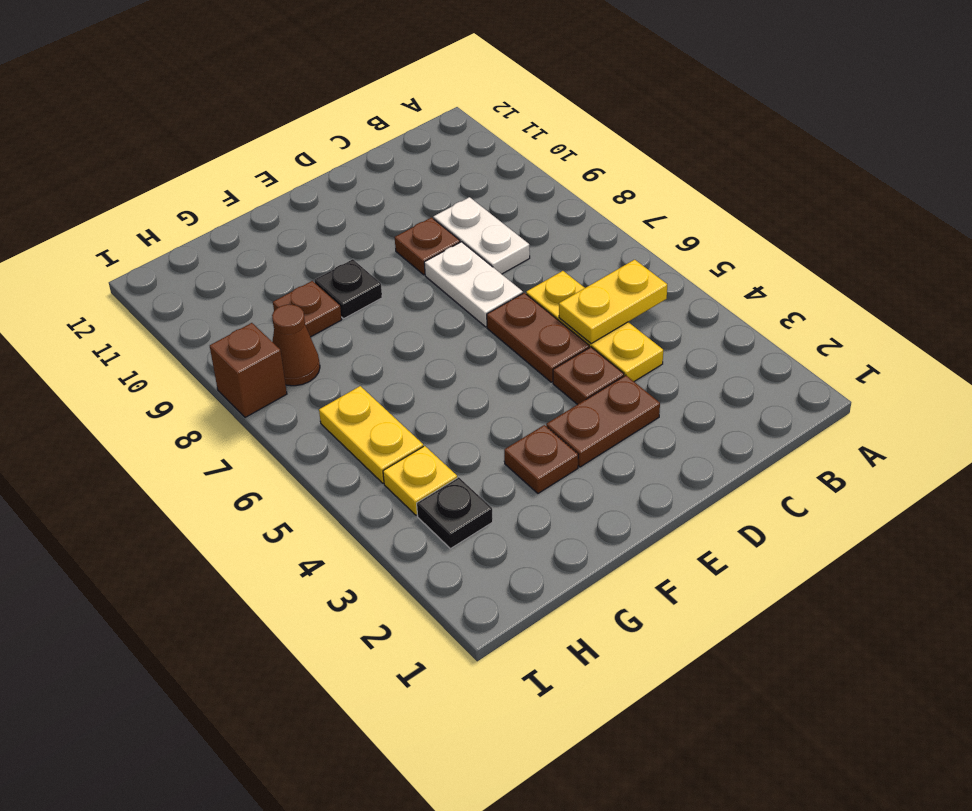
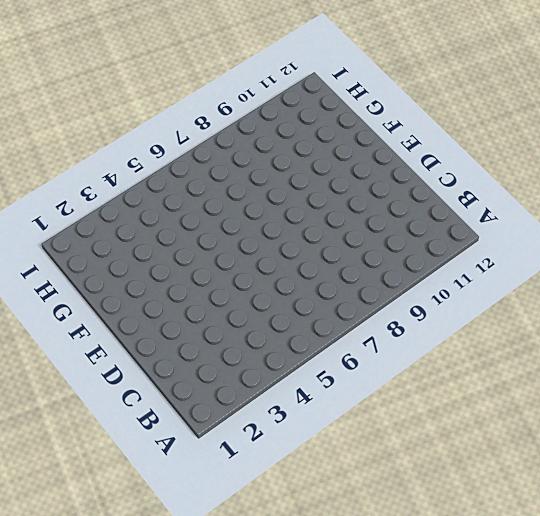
none -> yellow 1x3 plate [526,271,663,381]
none -> white 1x2 plate [433,197,530,274]
none -> brown 1x2 plate [546,375,660,467]

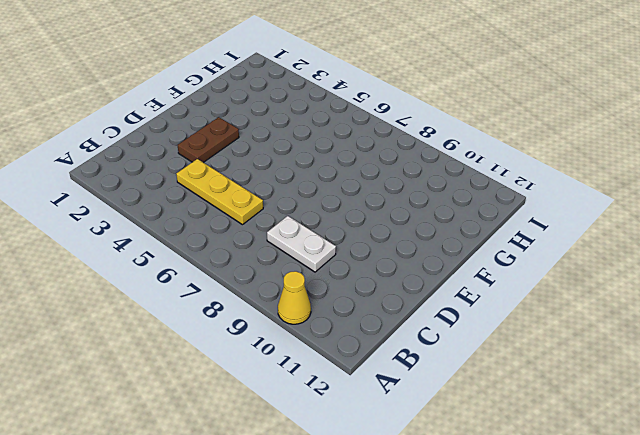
yellow 1x1 cone [278,271,311,324] -> none
none -> brown 1x1 plate [553,347,624,405]
none -> brown 1x2 plate [487,293,589,382]
none -> white 1x2 plate [424,242,523,327]

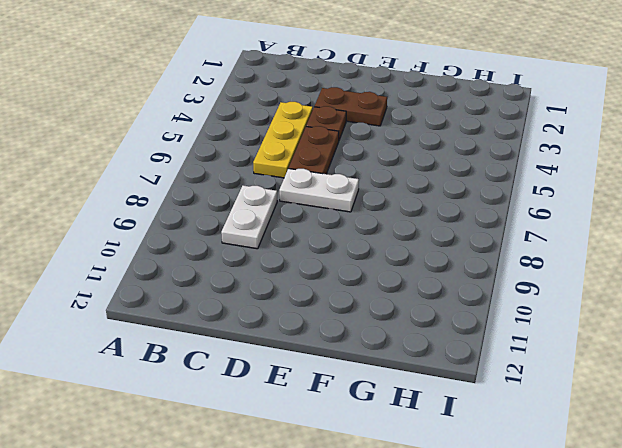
white 1x2 plate [279,168,359,212] -> white 1x2 plate turned to [424,242,523,327]
none -> brown 1x1 plate [395,217,460,275]
none -> brown 1x1 plate [504,425,578,493]
none -> black 1x1 plate [314,259,382,318]

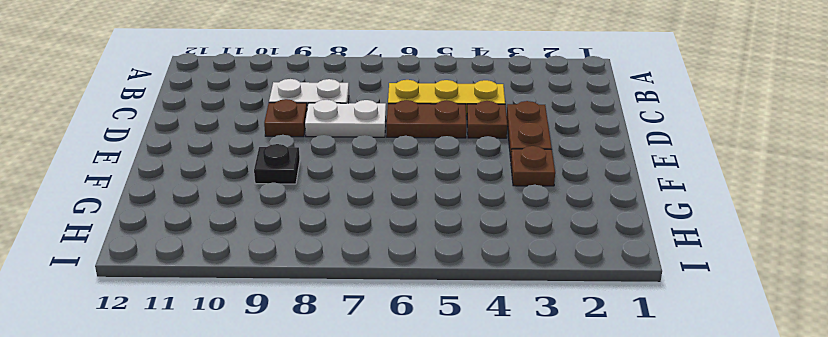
none -> brown 1x1 plate [273,281,342,337]
none -> black 1x1 plate [417,477,493,549]
none -> yellow 1x1 plate [383,446,457,515]

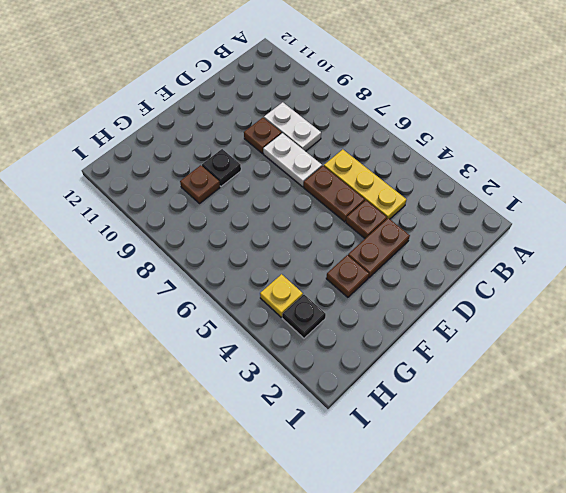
none -> yellow 1x2 plate [319,386,423,483]
none -> brown 1x1 cone [272,305,320,386]
none -> brown 1x1 brick [210,323,287,417]

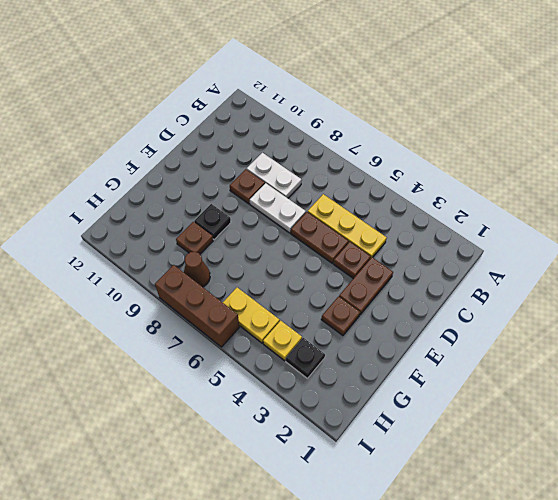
brown 1x3 brick [155,265,239,347] -> brown 1x1 brick [210,323,287,417]
none -> yellow 1x2 plate [559,260,667,343]

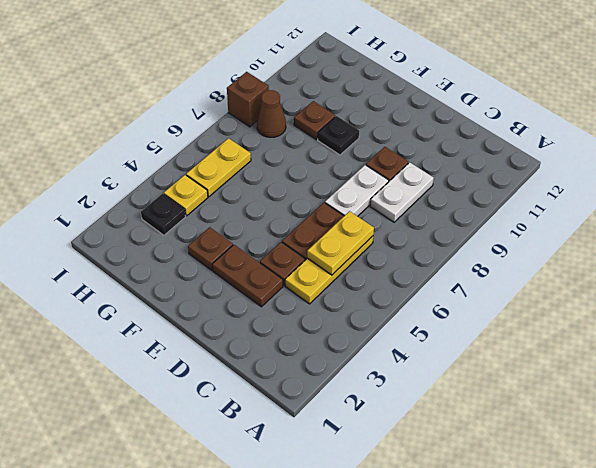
yellow 1x2 plate [307,211,374,275] -> yellow 1x2 plate turned to [559,260,667,343]

